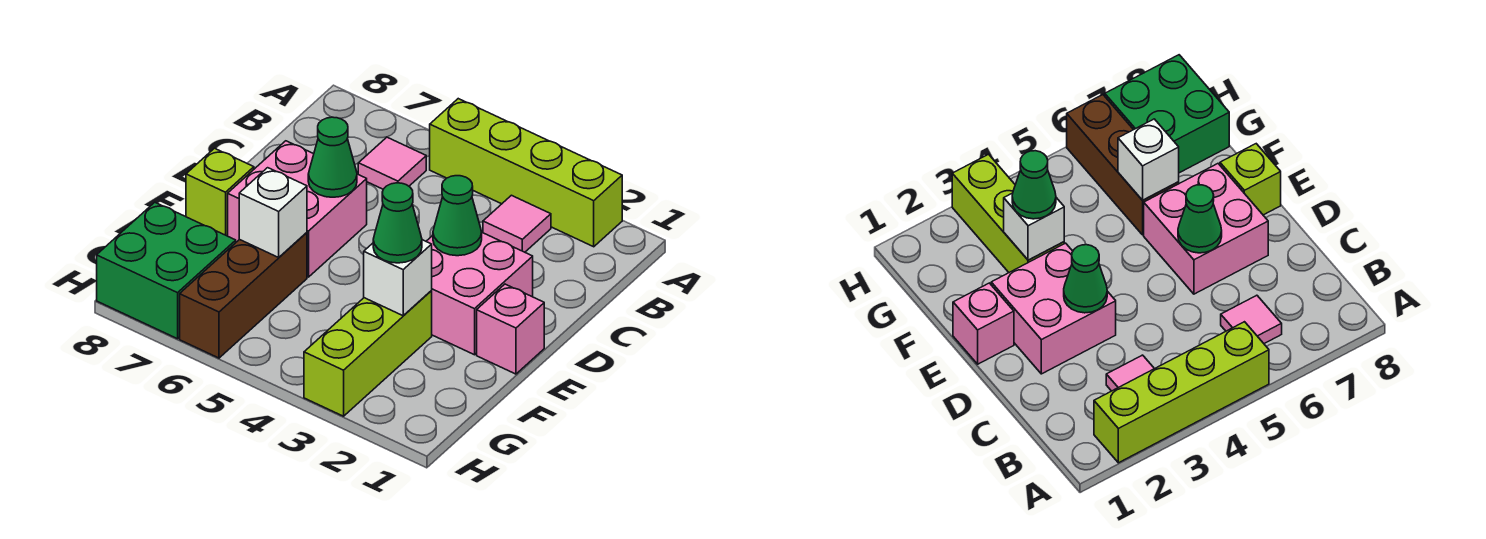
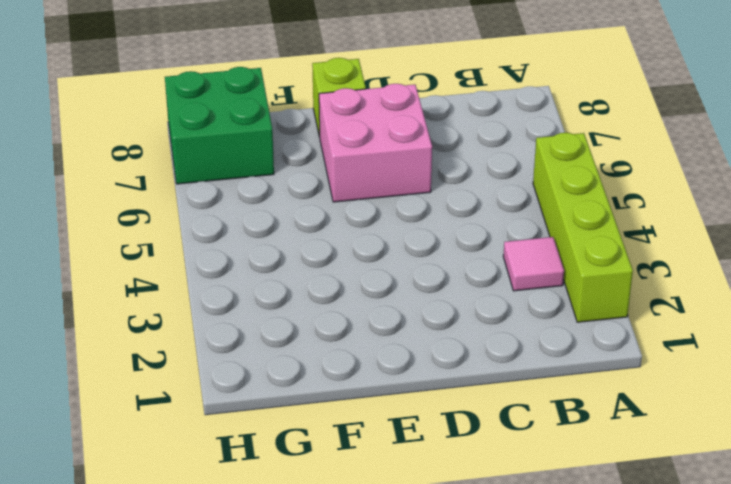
none -> pink 1x1 tile [358,137,426,189]
none -> pink 2x2 brick [426,233,533,355]
none -> pink 1x1 brick [477,284,544,374]

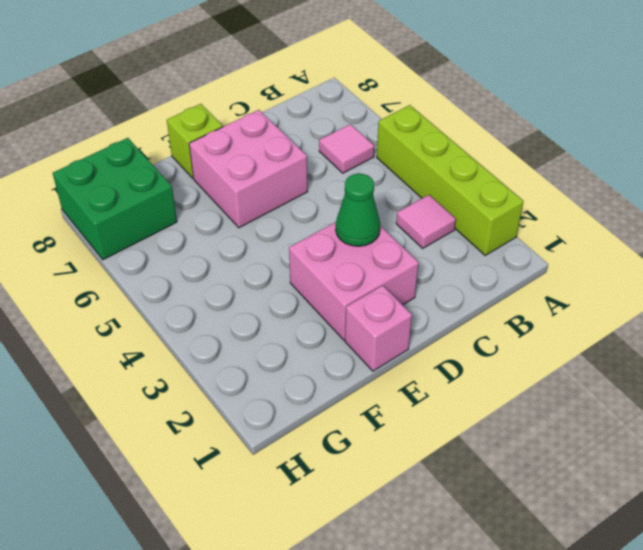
none -> lime 1x3 brick [304,291,432,416]
none -> brown 1x3 brick [180,233,307,358]
none -> green 1x1 cone [308,117,357,197]

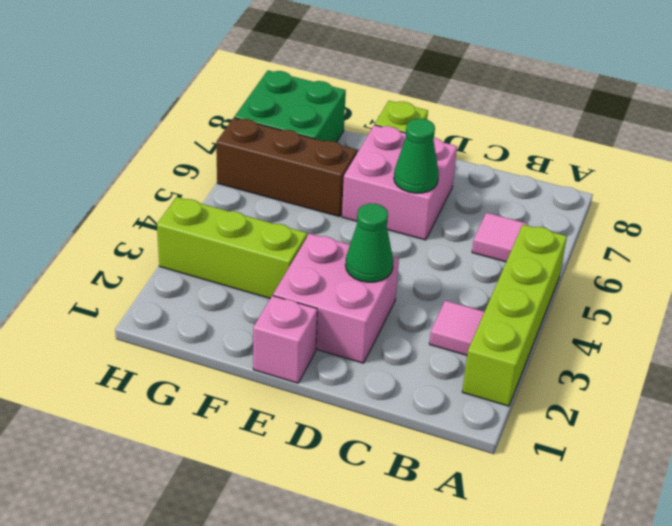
none -> white 1x1 brick [364,240,432,316]
none -> white 1x1 brick [239,168,307,257]
none -> green 1x1 cone [373,183,422,263]

